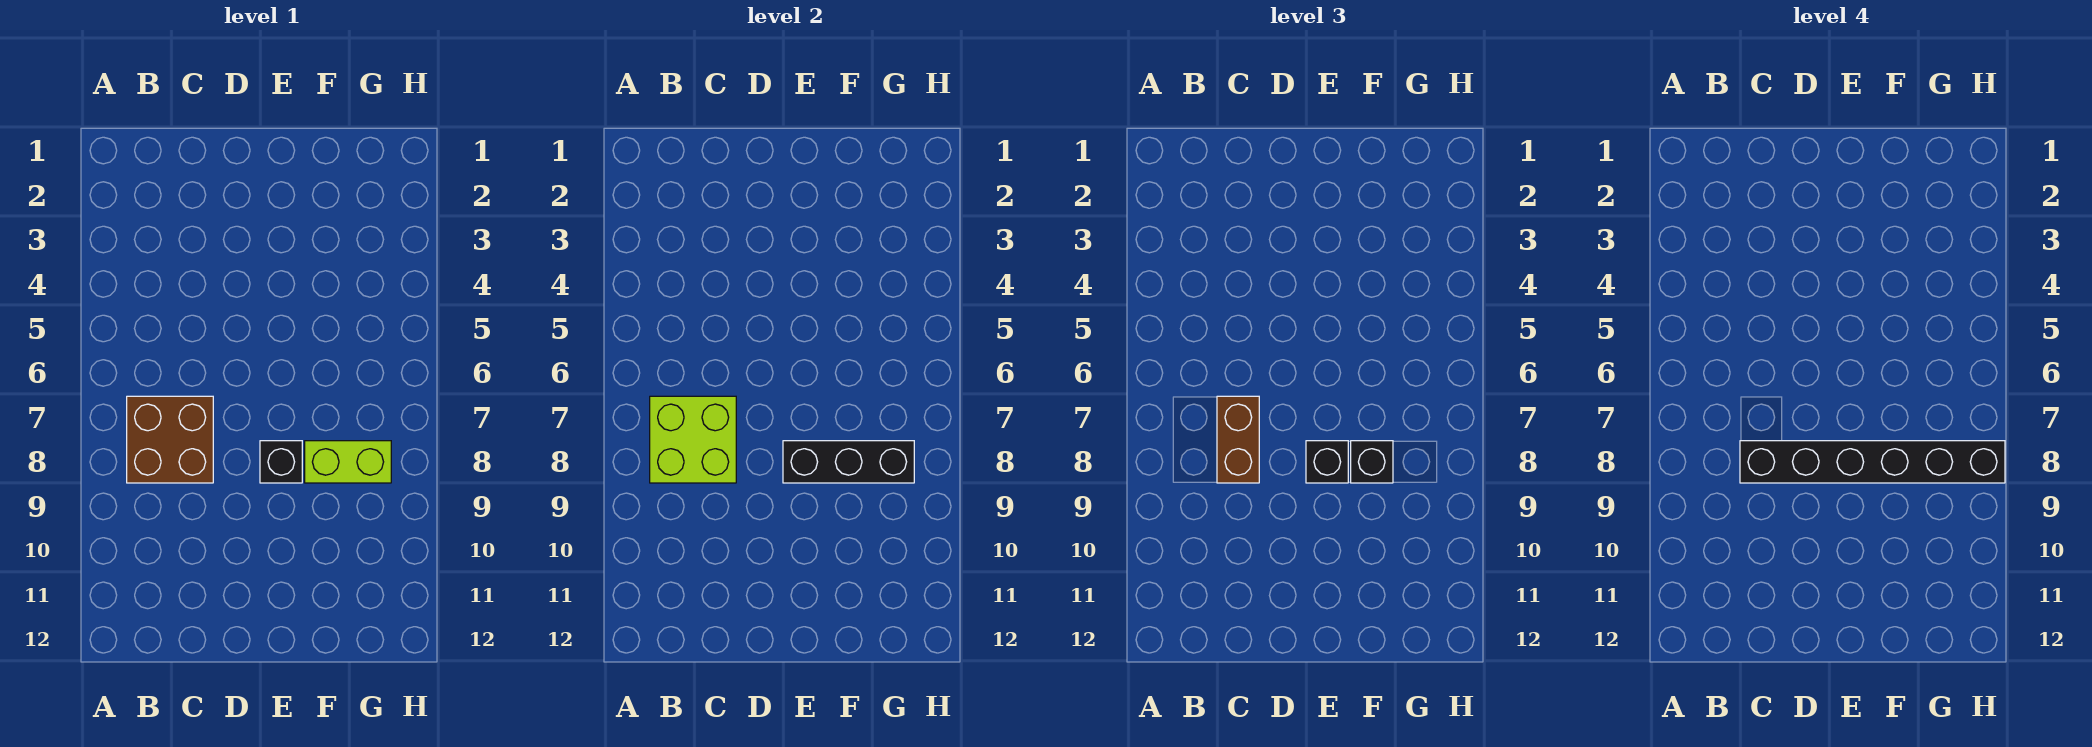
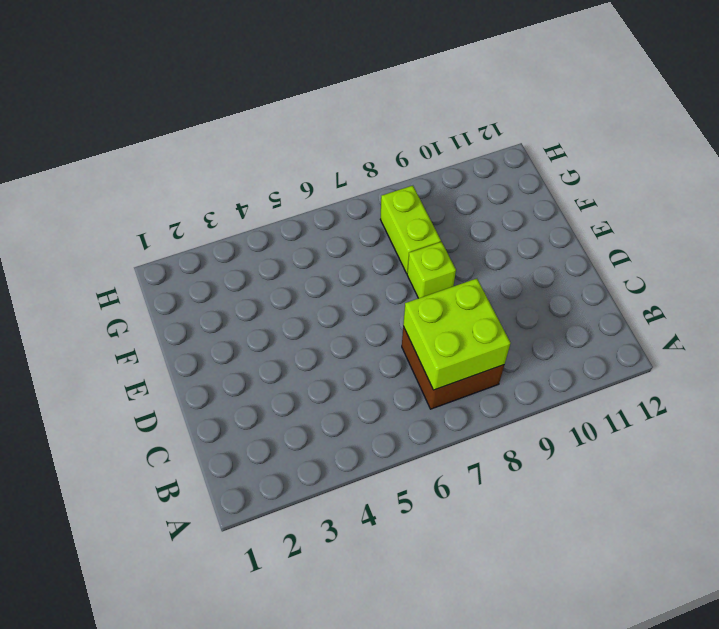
lime 1x1 brick [407,242,456,298] -> black 1x1 brick [260,441,302,483]
none -> black 1x3 brick [783,441,914,483]
none -> brown 1x2 brick [1217,396,1259,483]

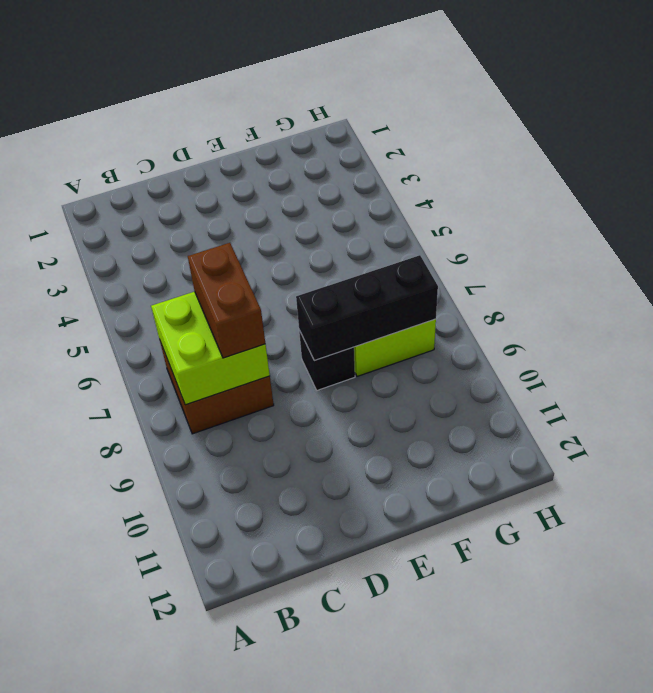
none -> black 1x1 brick [1306,441,1348,483]
none -> black 1x1 brick [1351,441,1393,483]

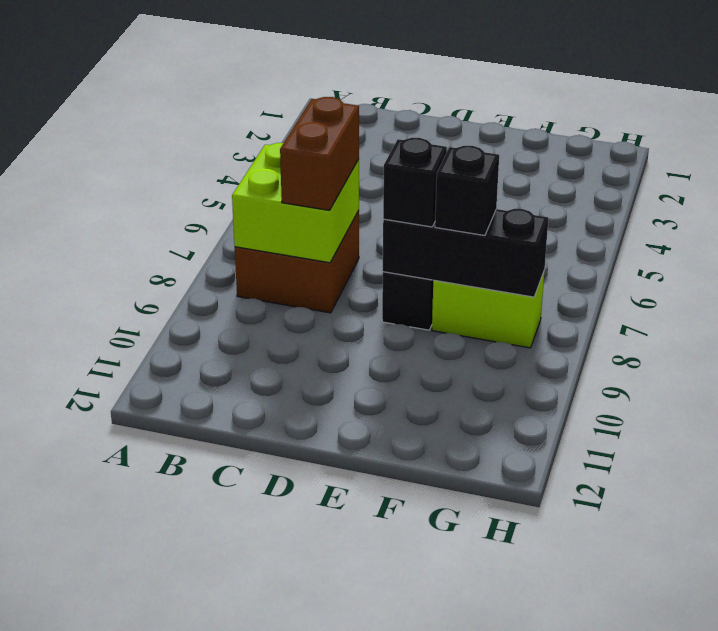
none -> black 1x6 brick [1740,441,2005,483]

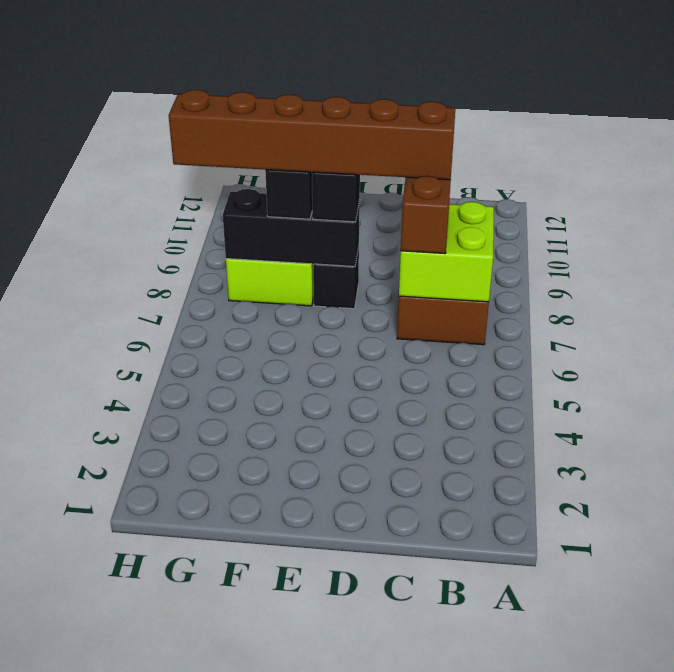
brown 1x6 brick [168,90,455,180] -> black 1x6 brick [1740,441,2005,483]

